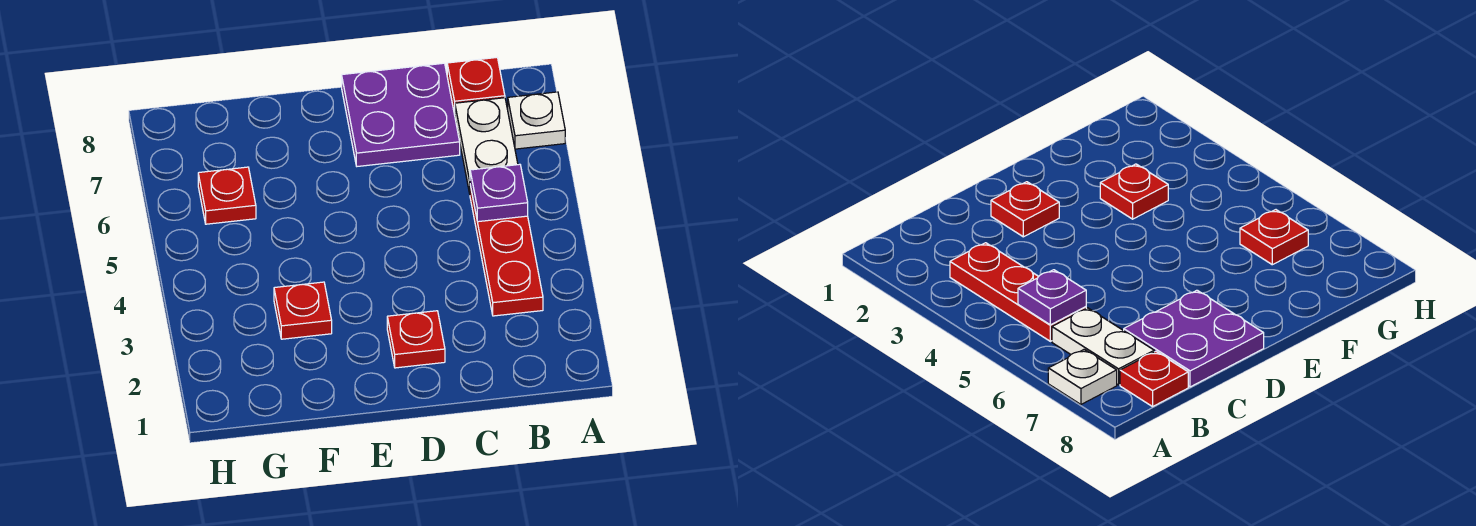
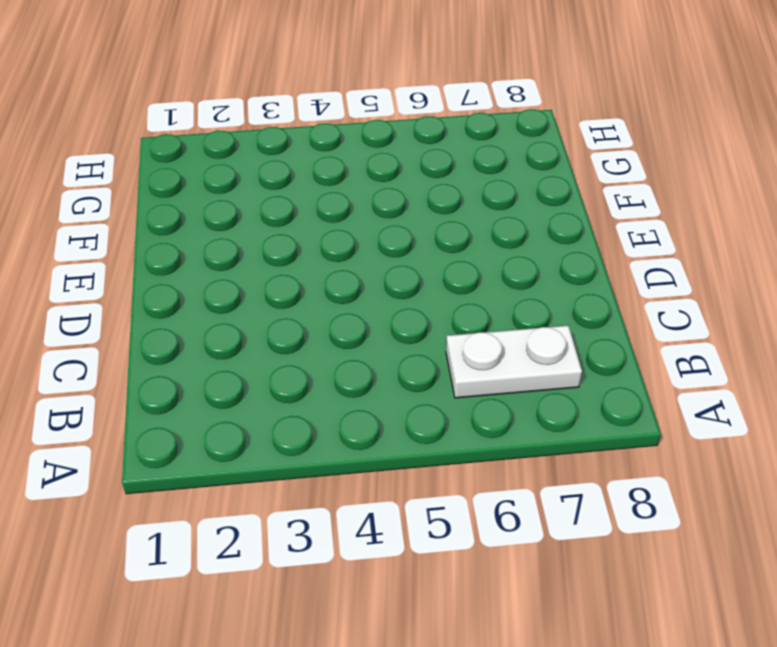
none -> white 1x1 plate [508,92,565,149]
none -> red 1x3 plate [470,185,543,316]

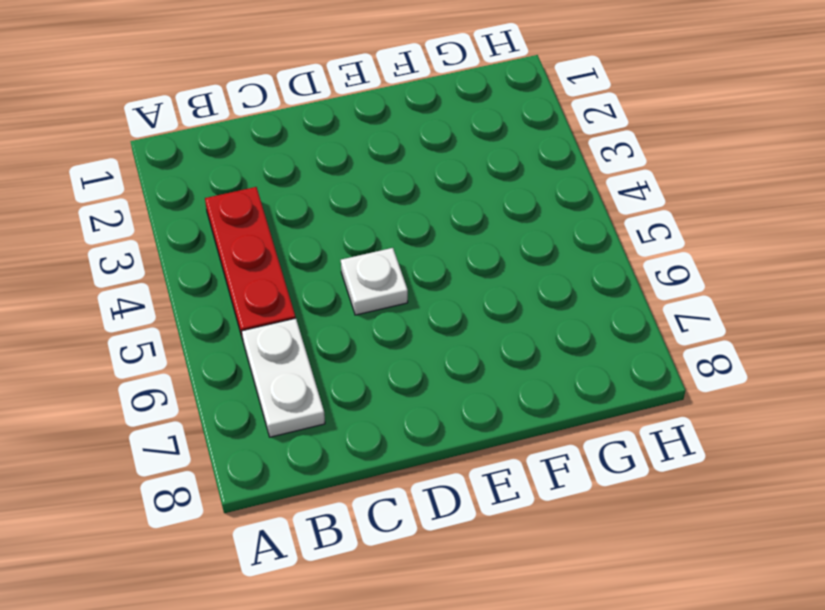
white 1x1 plate [341,248,408,315] -> white 1x1 plate moved to [508,92,565,149]
none -> red 1x1 plate [447,58,505,114]
none -> purple 2x2 plate [342,63,460,166]

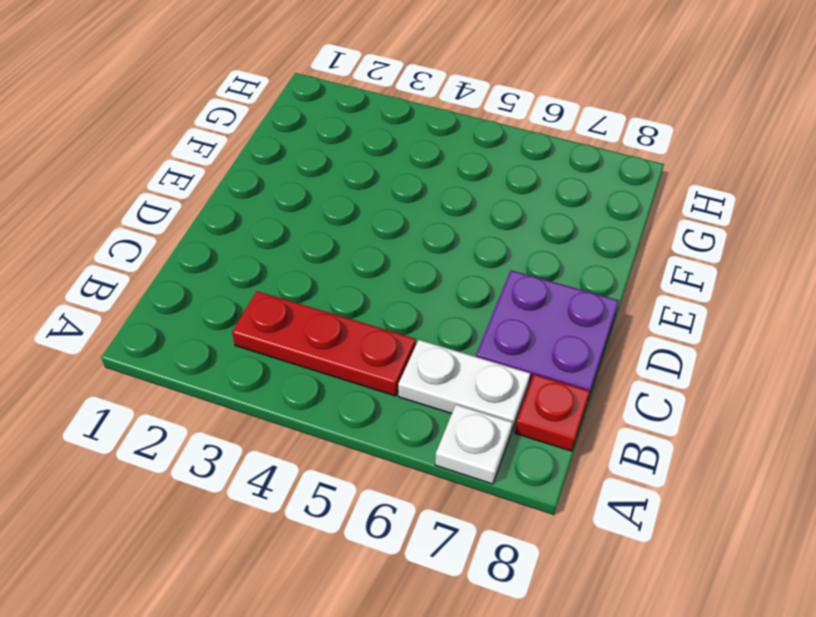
none -> red 1x1 plate [387,311,445,368]
none -> red 1x1 plate [274,282,332,339]

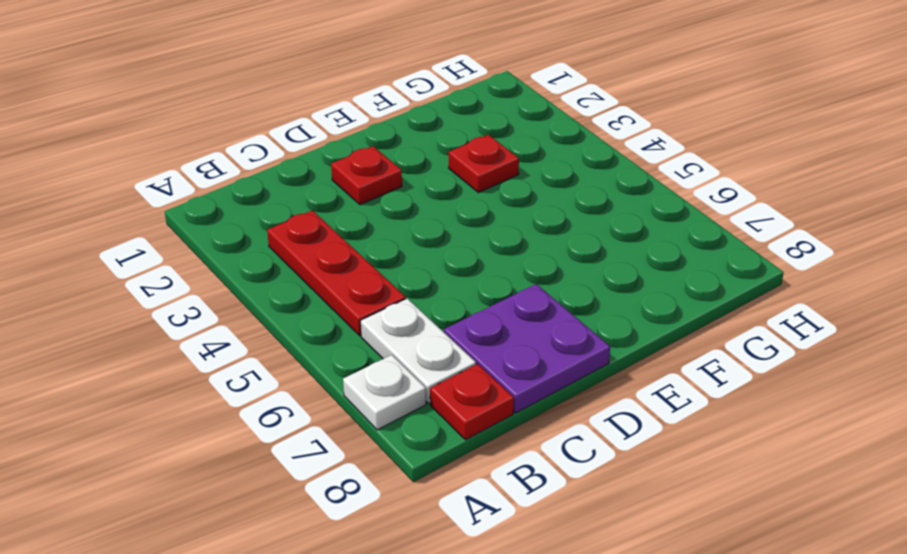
none -> red 1x1 plate [198,167,256,224]
none -> purple 1x1 plate [470,164,528,222]

